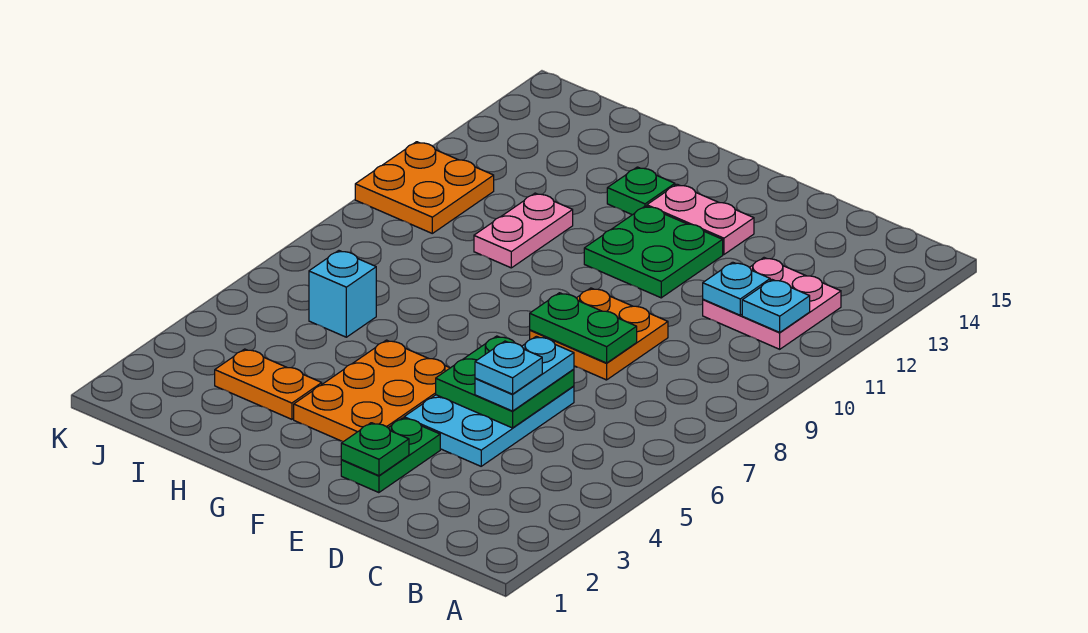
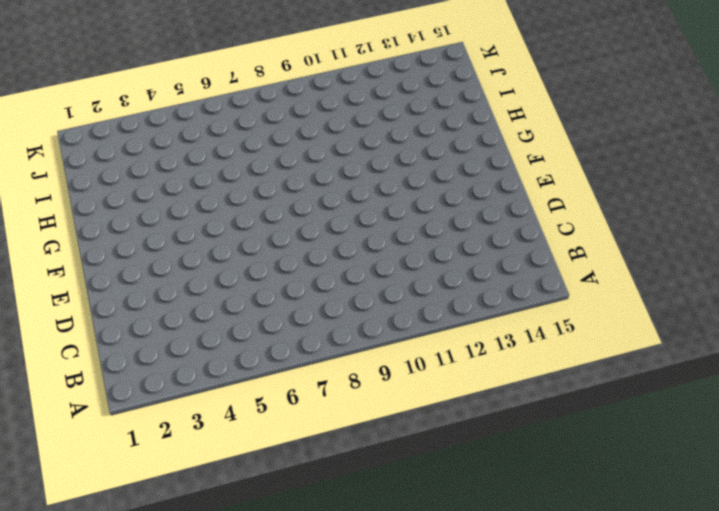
none -> pink 2x2 plate [703,258,841,349]
none -> cyan 2x3 plate [404,386,574,466]
none -> orange 2x2 plate [530,288,668,380]

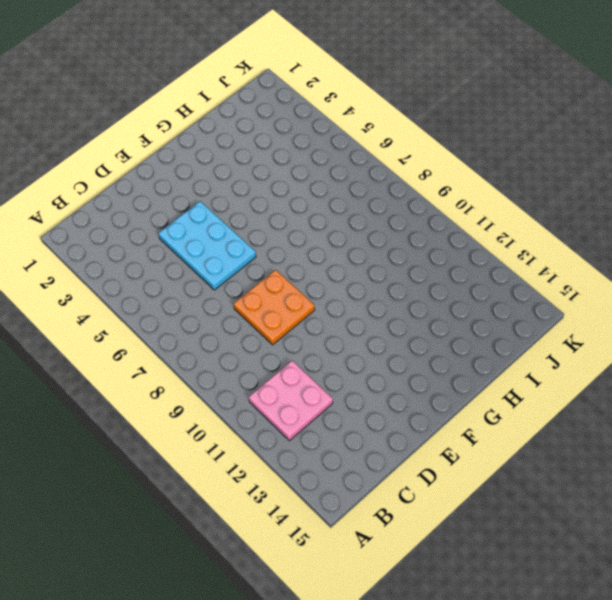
none -> green 1x2 plate [341,418,440,493]
none -> green 2x2 plate [584,206,723,298]
none -> pink 1x2 plate [647,184,754,254]

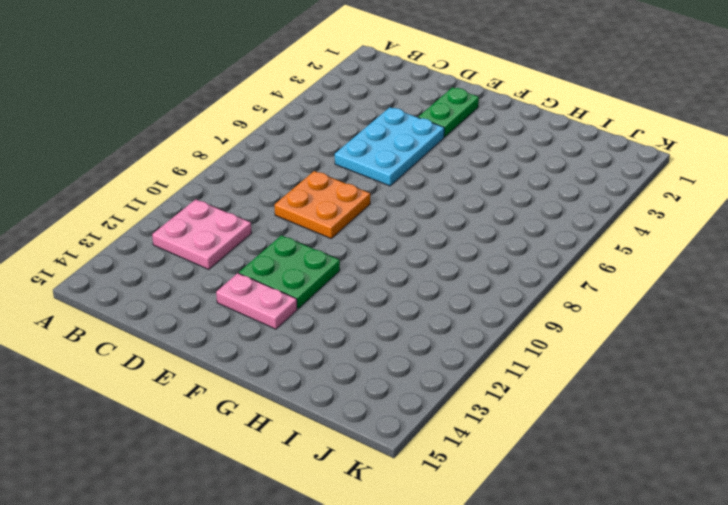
none -> orange 2x3 plate [294,340,450,442]
none -> green 1x1 plate [607,167,675,215]
none -> orange 1x2 plate [215,349,322,419]

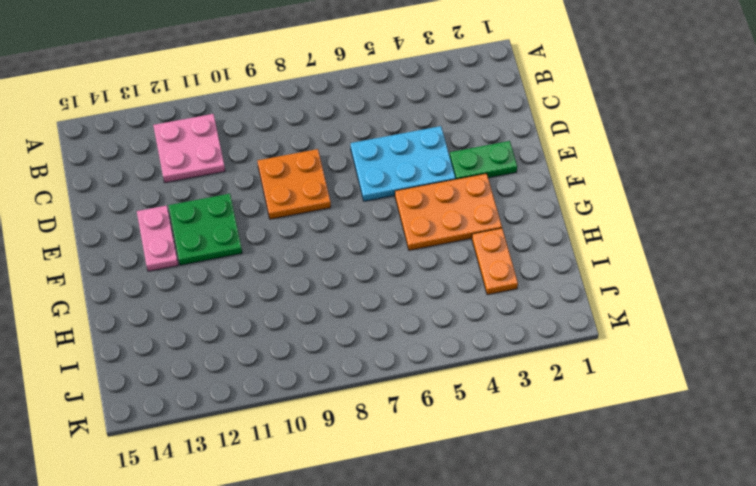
none -> green 1x1 plate [607,167,675,215]
none -> pink 1x2 plate [474,193,573,268]
none -> cyan 1x1 brick [309,251,376,337]

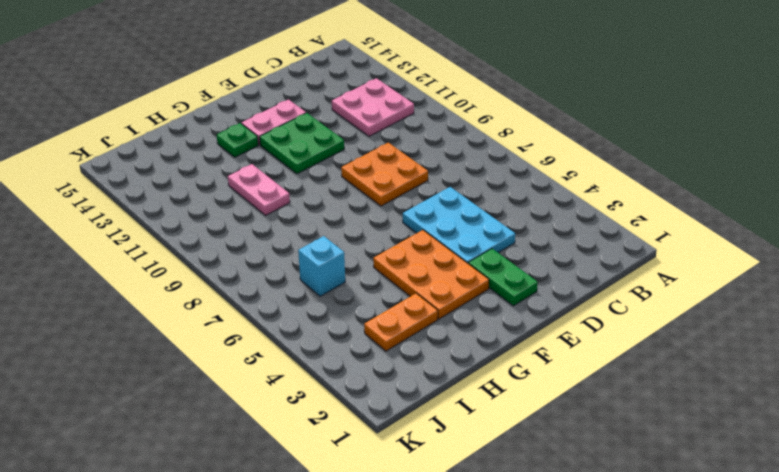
none -> orange 2x2 plate [355,142,494,233]
none -> cyan 1x1 plate [742,280,810,332]
none -> cyan 1x1 plate [703,262,770,315]

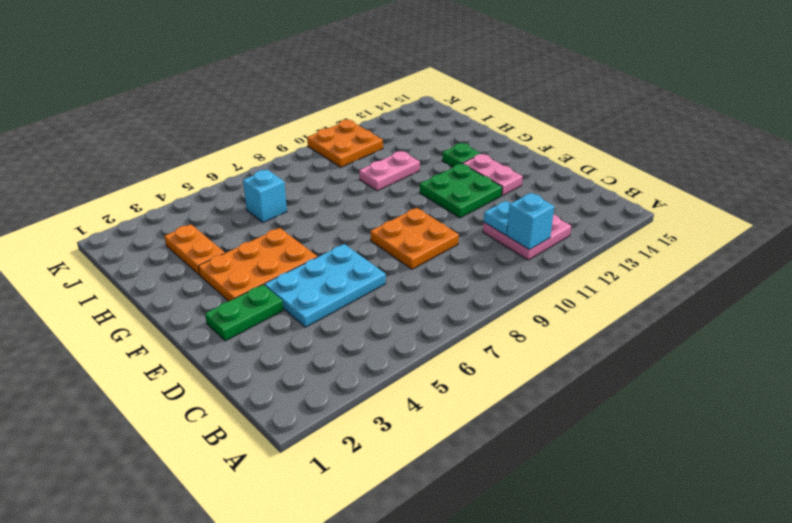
cyan 1x1 brick [507,193,554,250] -> cyan 1x1 plate [742,280,810,332]
none -> green 2x2 plate [436,336,574,428]
none -> green 1x2 plate [530,293,637,363]
none -> green 1x1 plate [341,423,409,476]

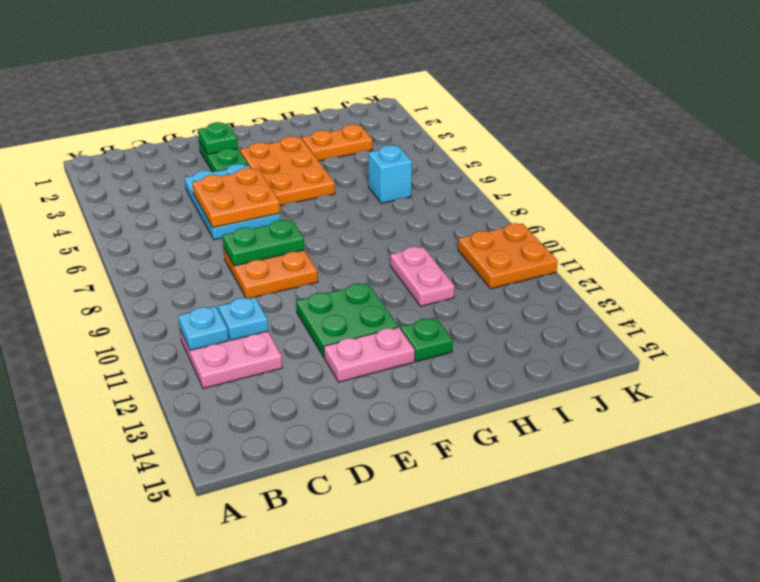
orange 2x2 plate [192,168,280,228] -> green 2x2 plate [436,336,574,428]
none -> cyan 1x2 plate [475,336,574,411]
none -> cyan 1x1 plate [475,341,542,394]

